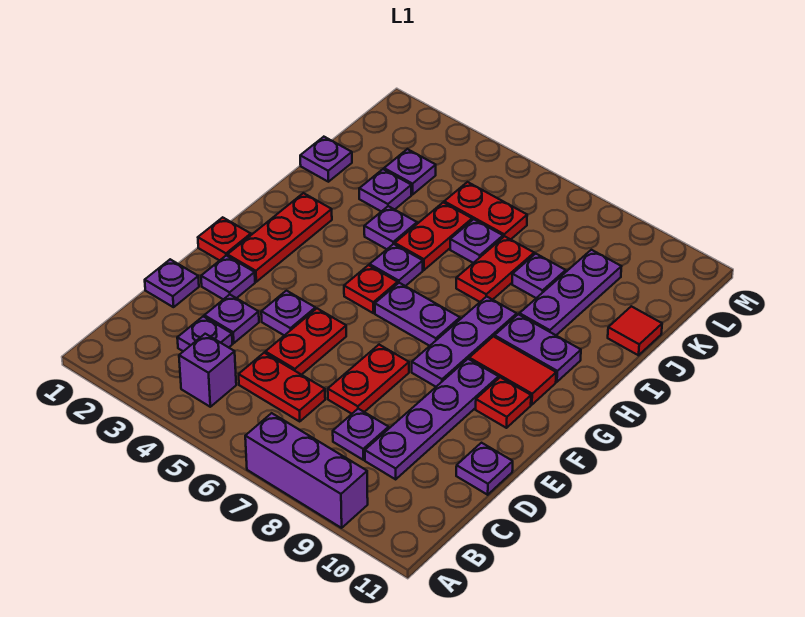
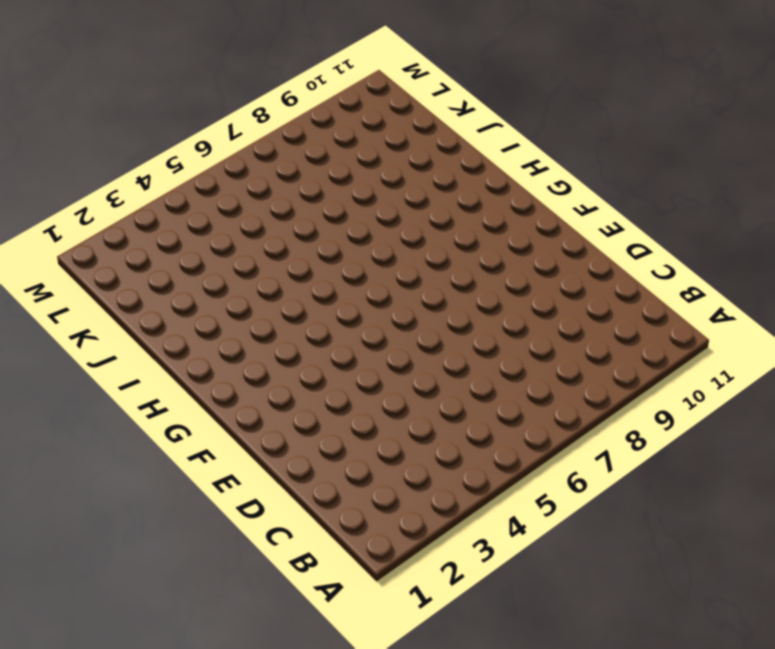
none -> purple 1x3 brick [245,413,368,528]
none -> purple 1x1 brick [179,334,236,407]
none -> purple 1x1 plate [177,316,232,351]
none -> red 1x2 plate [239,353,325,421]

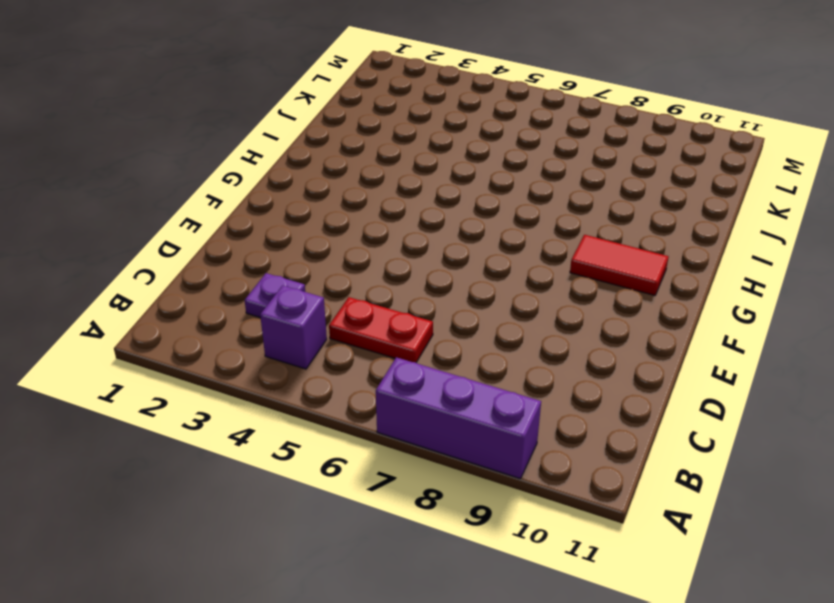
none -> purple 1x1 plate [333,409,389,460]
none -> purple 1x4 plate [365,359,499,479]
none -> purple 1x1 plate [145,259,199,307]
none -> purple 1x1 plate [204,295,259,343]

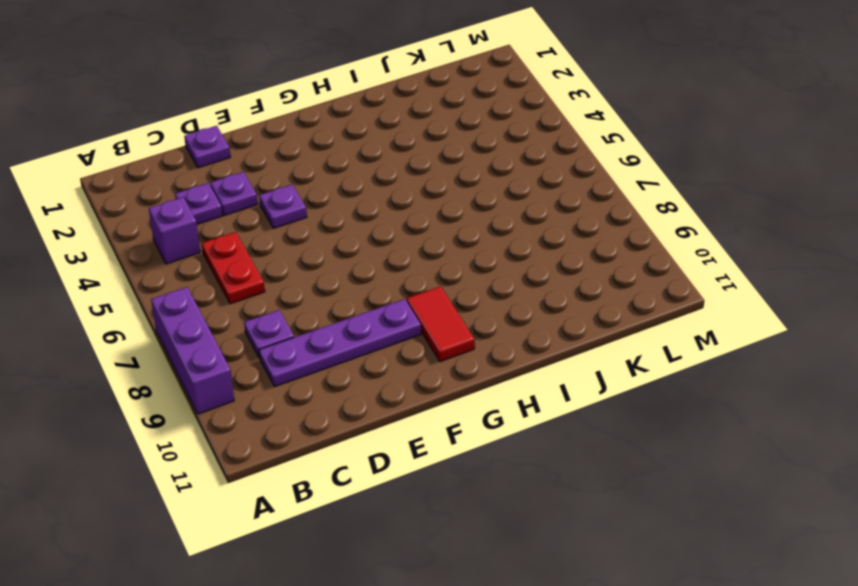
none -> red 1x2 plate [265,309,346,375]
none -> red 1x2 plate [328,345,409,414]
none -> purple 1x1 plate [456,443,513,495]
none -> purple 1x1 plate [201,256,255,300]

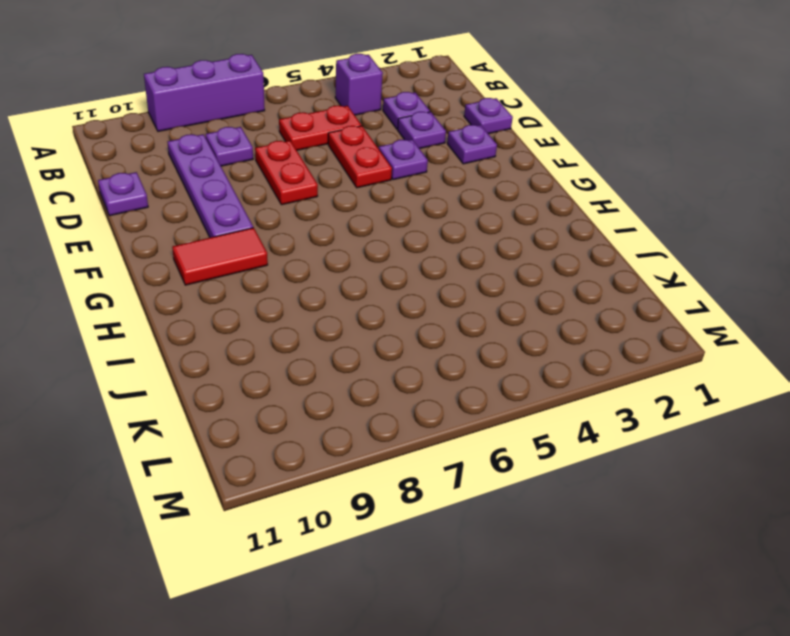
none -> red 1x1 plate [198,217,251,261]
none -> red 1x3 plate [227,193,332,282]
none -> purple 1x3 plate [412,296,517,387]
none -> red 1x1 plate [476,377,531,428]

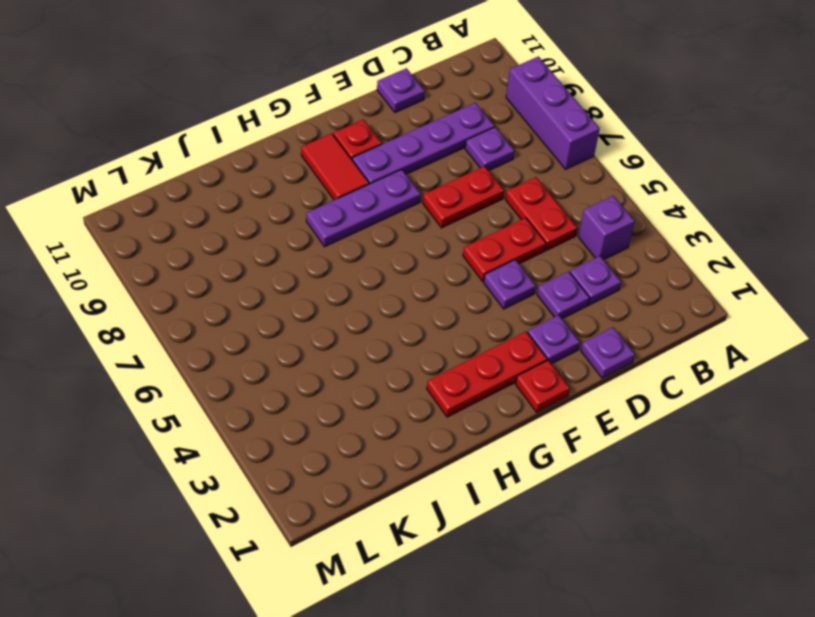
none -> red 1x1 plate [344,265,398,313]
none -> purple 1x2 plate [375,283,460,346]
none -> purple 1x1 plate [370,244,423,286]
none -> purple 1x2 plate [494,314,581,382]

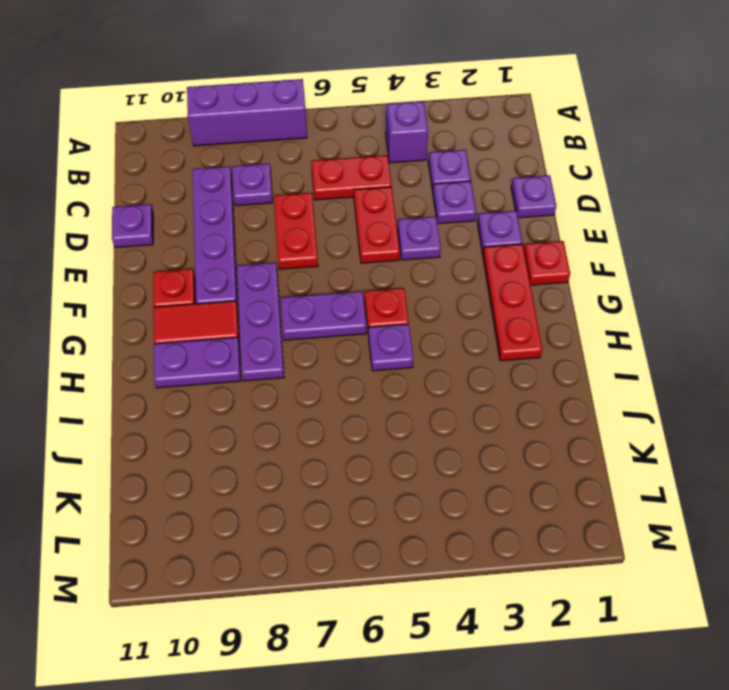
none -> purple 1x1 plate [364,206,417,249]
none -> red 1x2 plate [395,202,472,270]
none -> red 1x2 plate [456,236,534,302]
none -> purple 1x3 plate [519,250,622,335]

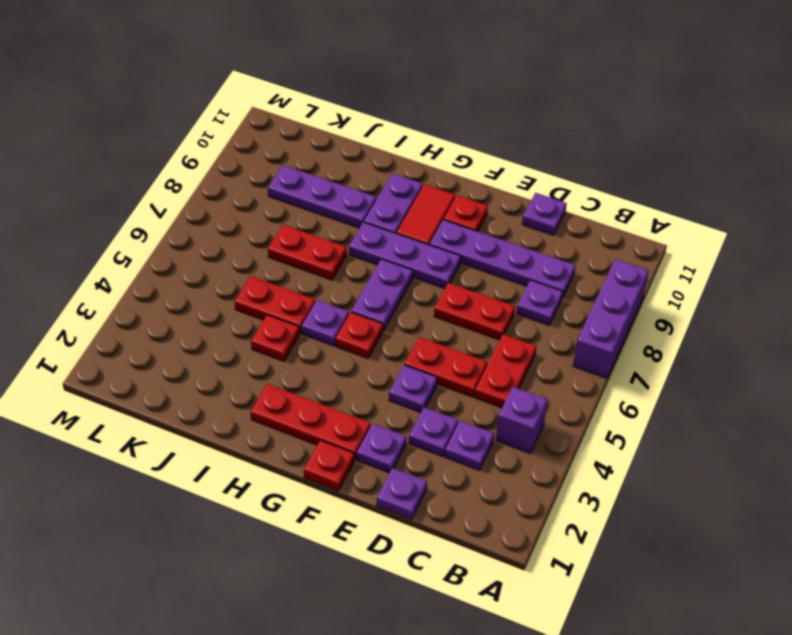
red 1x1 plate [251,315,300,361] -> purple 1x1 plate [364,206,417,249]
none -> purple 1x1 plate [300,137,352,182]
none -> purple 1x1 plate [359,169,411,212]
none -> purple 1x1 plate [450,219,503,263]
none -> purple 1x1 plate [512,254,566,298]

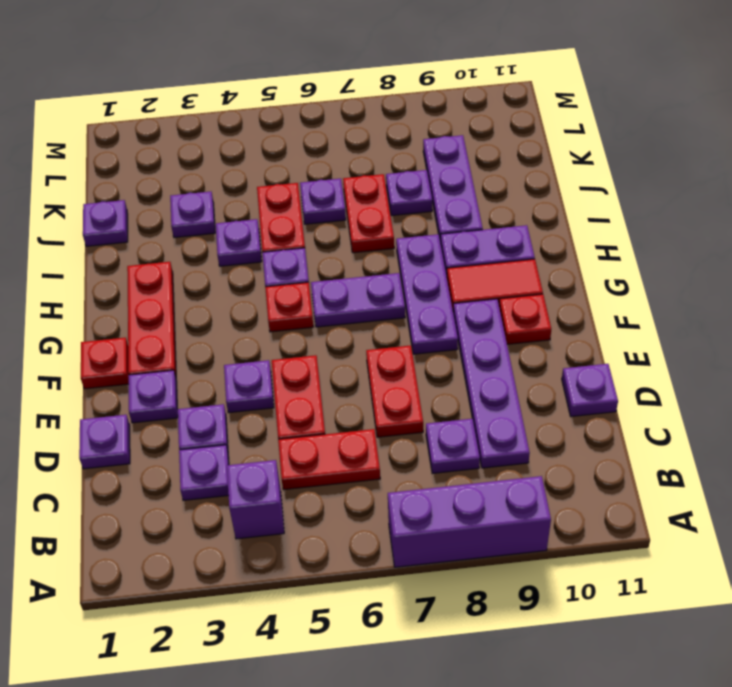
none -> red 1x1 tile [608,306,662,355]
none -> purple 1x1 plate [384,149,436,195]
none -> red 1x2 plate [444,182,527,239]

